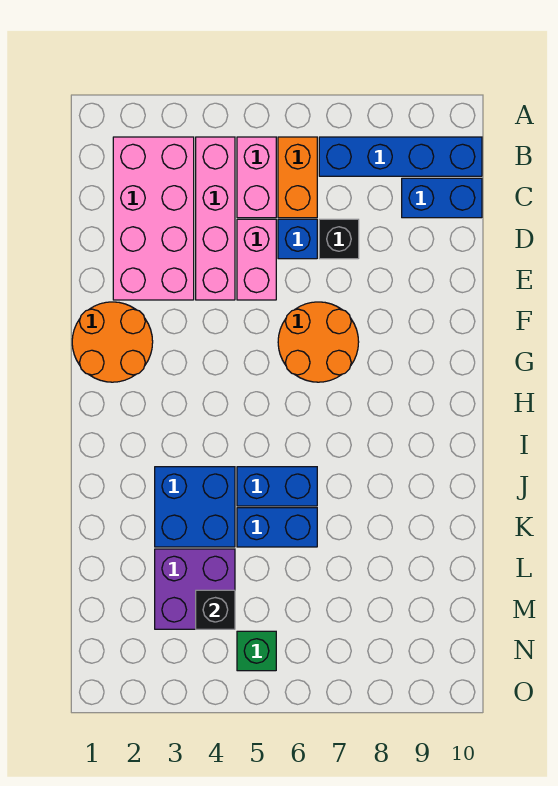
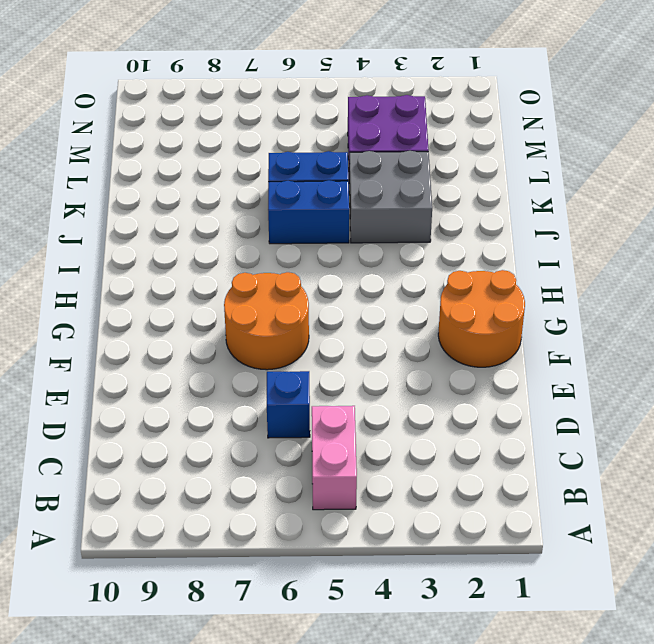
grey 2x2 brick [349,151,432,243] -> blue 2x2 brick [155,467,235,547]
none -> pink 2x4 brick [113,137,194,300]
none -> pink 1x4 brick [196,137,235,300]
none -> orange 1x2 brick [278,137,317,218]

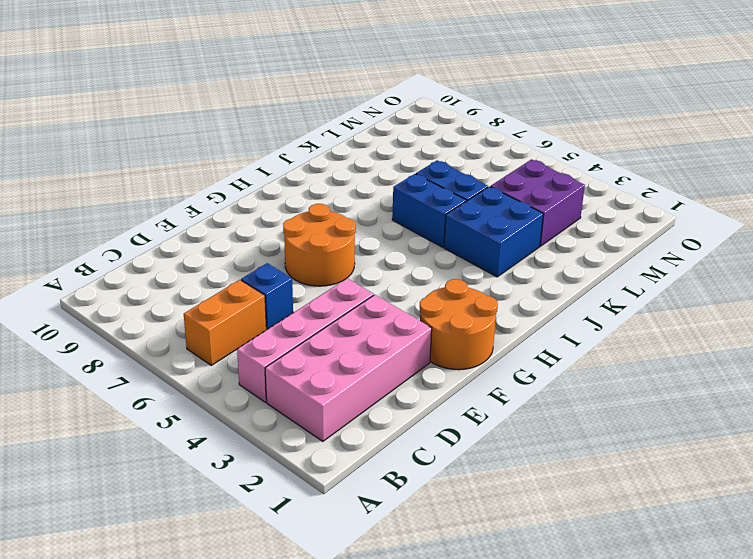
none -> pink 1x2 brick [237,137,276,218]
none -> blue 1x4 brick [319,137,482,176]
none -> blue 1x2 brick [402,178,482,218]

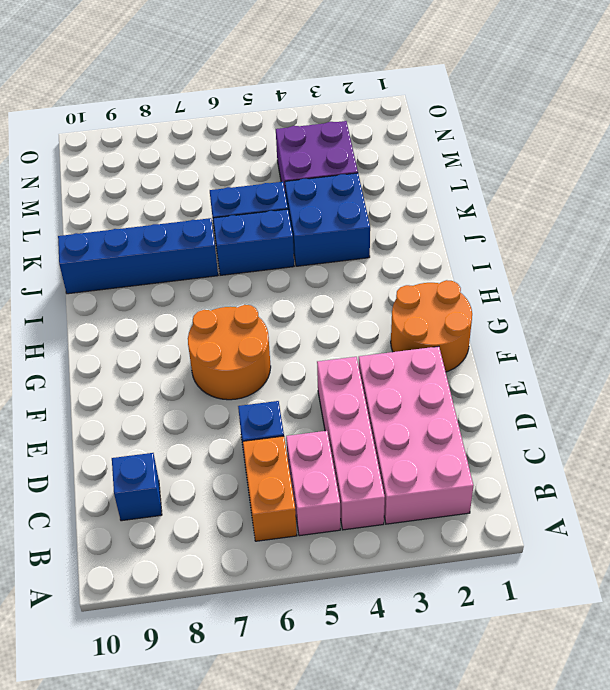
blue 1x1 brick [112,453,162,521] -> blue 1x2 brick [402,178,482,218]
blue 1x4 brick [58,218,218,294] -> blue 1x4 brick moved to [319,137,482,176]
none -> pink 1x2 brick [237,219,276,300]
none -> black 1x1 brick [319,219,359,259]
none -> green 1x1 brick [237,631,276,671]

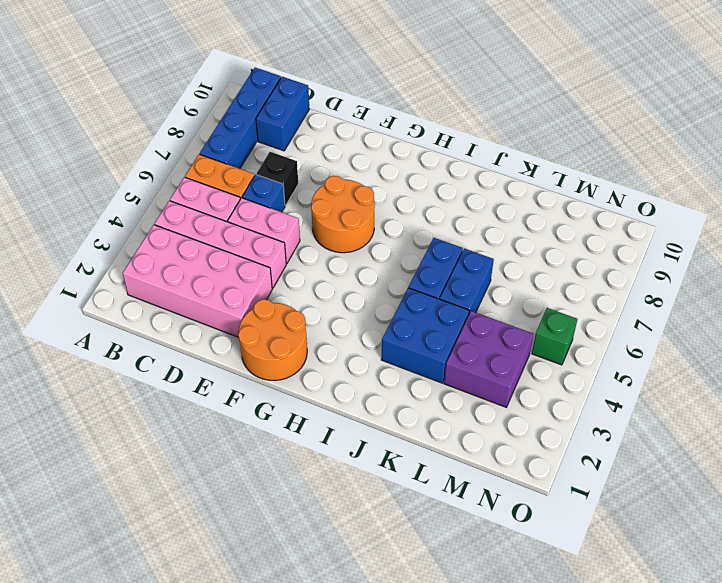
none -> black 1x1 brick [196,590,235,629]

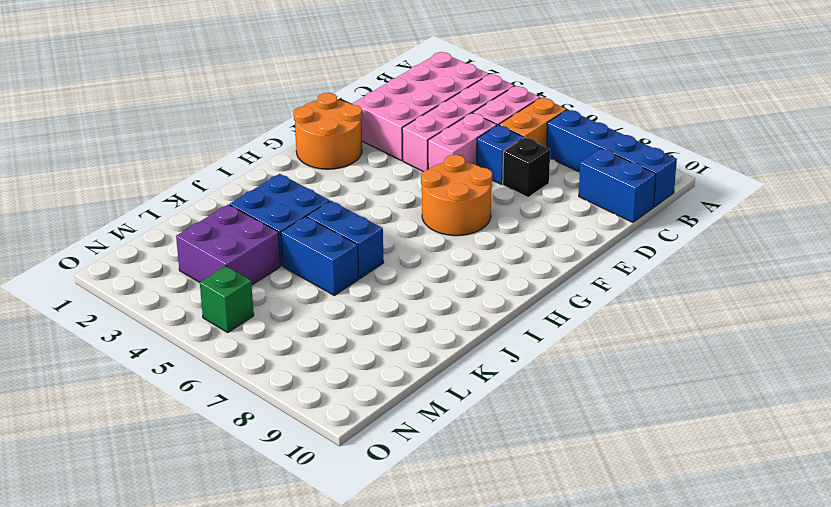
none -> black 1x1 brick [196,590,235,629]

